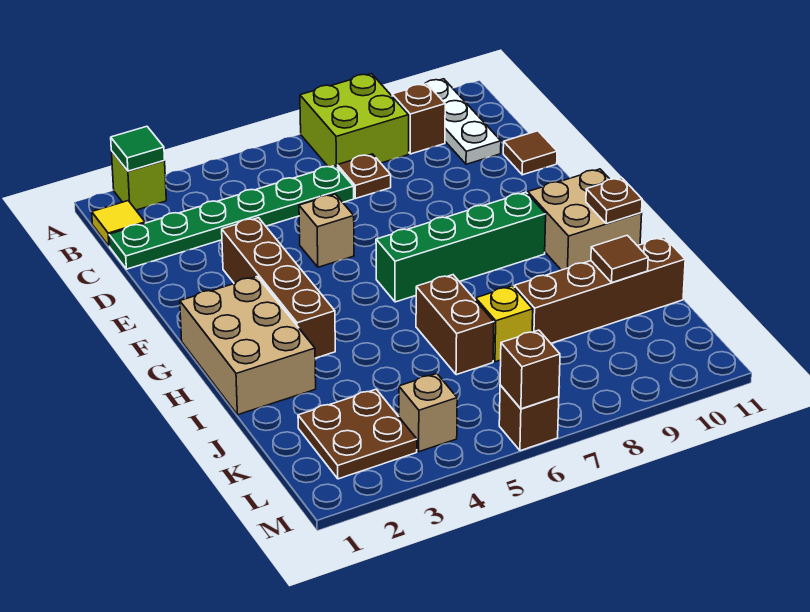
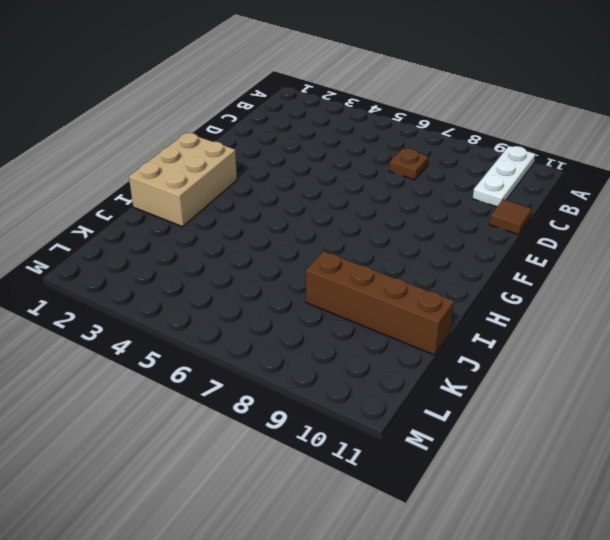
none -> lime 1x1 brick [111,151,166,210]
none -> lime 2x2 brick [300,74,409,167]
none -> yellow 1x1 tile [92,201,145,246]

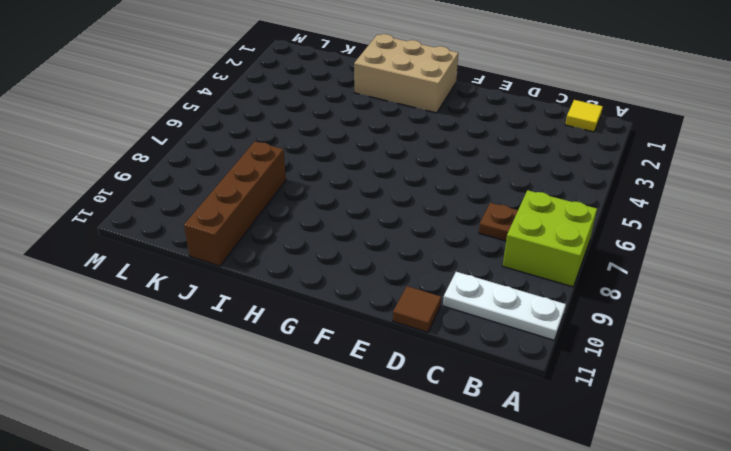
none -> lime 1x1 brick [111,151,166,210]
none -> brown 1x1 brick [392,84,445,154]
none -> green 1x6 plate [109,165,354,269]

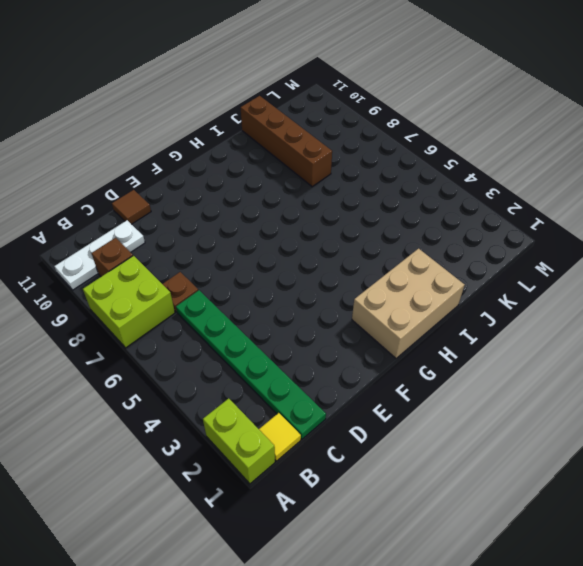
lime 1x2 brick [203,398,275,484] -> lime 1x1 brick [111,151,166,210]
none -> brown 1x4 brick [222,218,335,358]
none -> tan 1x1 brick [299,194,354,267]
none -> green 1x4 brick [376,192,546,302]

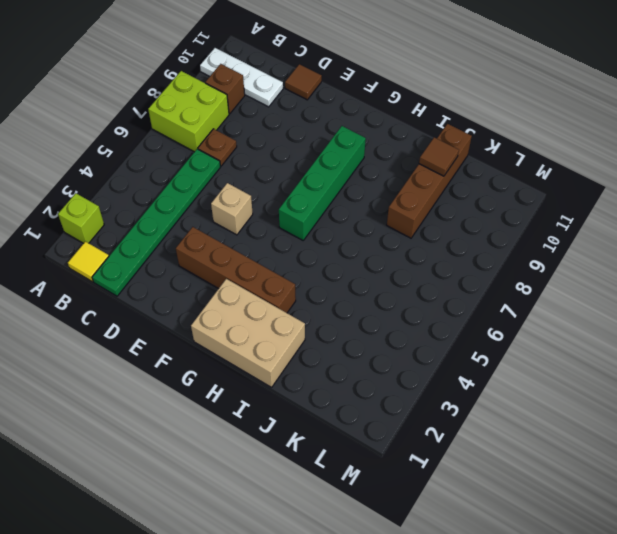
none -> tan 2x2 brick [528,169,642,270]
none -> brown 1x2 brick [416,275,494,375]
none -> yellow 1x1 brick [476,286,533,362]

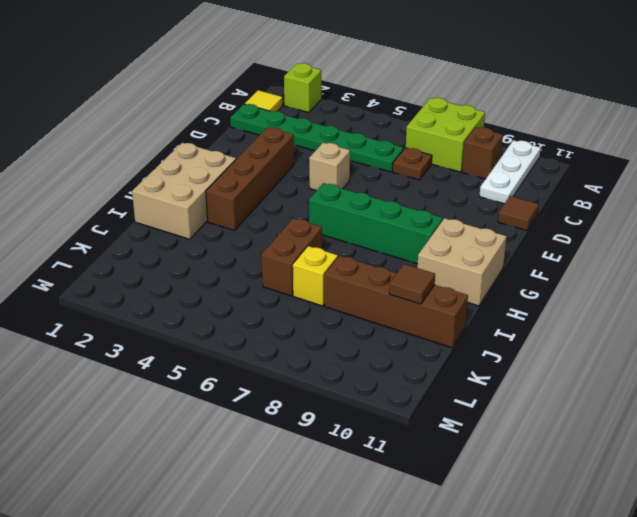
none -> brown 2x2 plate [298,389,417,479]
none -> tan 1x1 brick [399,374,457,452]
none -> brown 1x1 brick [499,385,559,451]

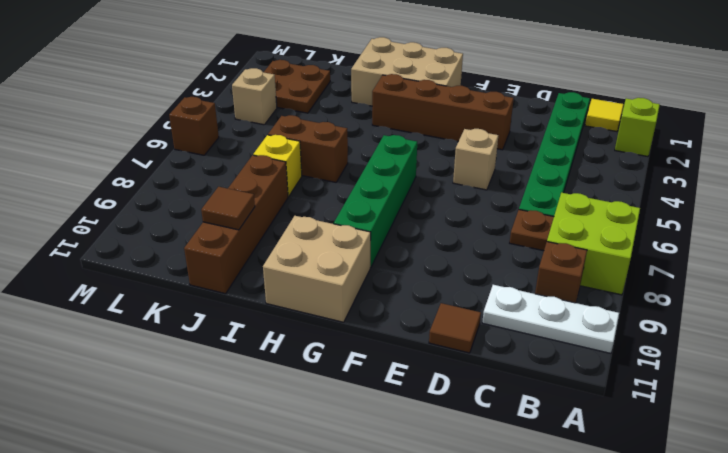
none -> green 1x1 tile [111,126,165,171]
none -> brown 1x1 plate [586,178,642,224]
none -> brown 1x1 brick [500,330,560,409]

